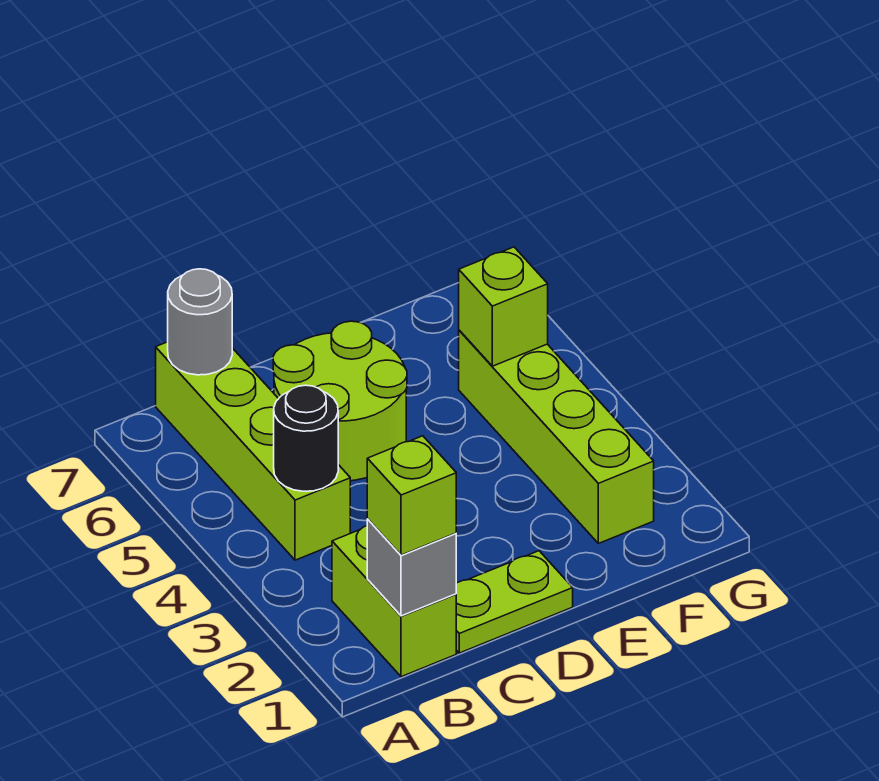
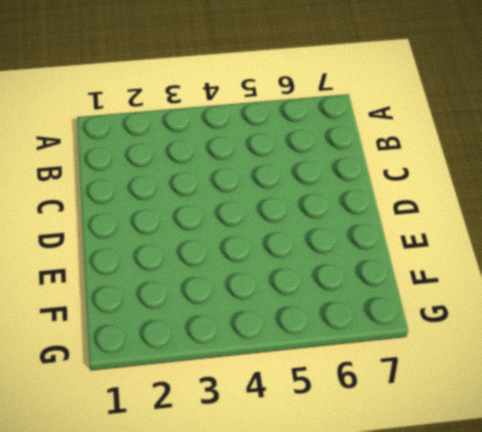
none -> lime 1x2 brick [332,526,456,677]
none -> lime 1x4 brick [156,342,350,560]

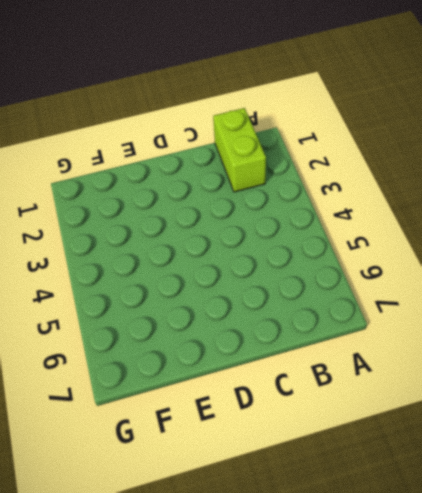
none -> lime 1x4 brick [156,342,350,560]
none -> lime 1x2 plate [456,551,573,653]

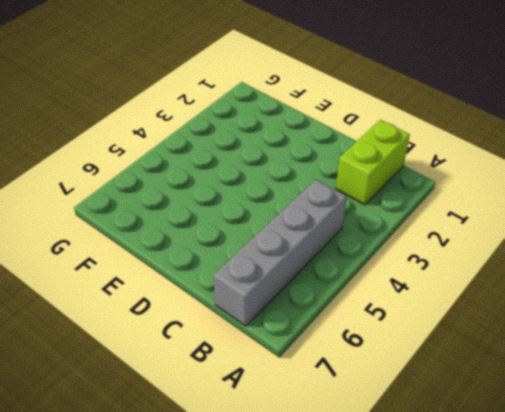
grey 1x4 brick [213,180,347,326] -> lime 1x4 brick [156,342,350,560]
none -> lime 1x2 plate [456,551,573,653]
none -> lime 2x2 round brick [273,321,407,481]

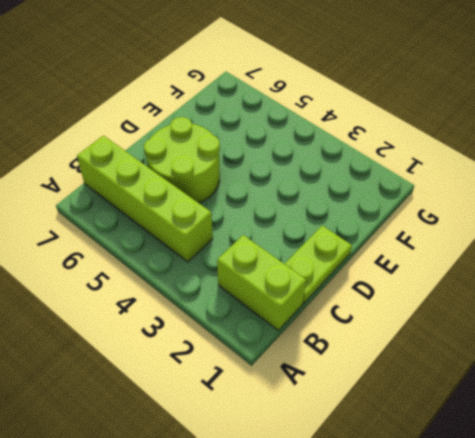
none -> lime 1x4 brick [459,330,654,543]
none -> grey 1x1 brick [367,519,456,616]

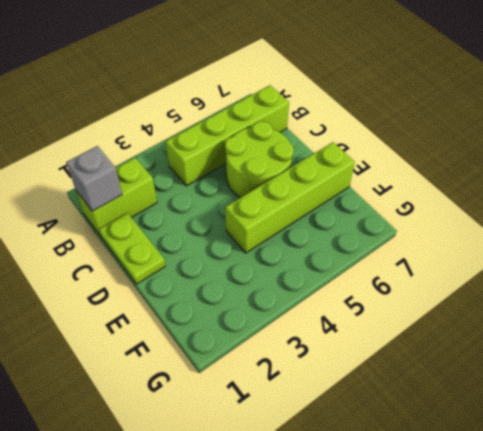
lime 1x4 brick [225,142,355,253] -> lime 1x4 brick moved to [459,330,654,543]
none -> black 1x1 round brick [274,385,338,491]
none -> grey 1x1 round brick [168,269,232,375]

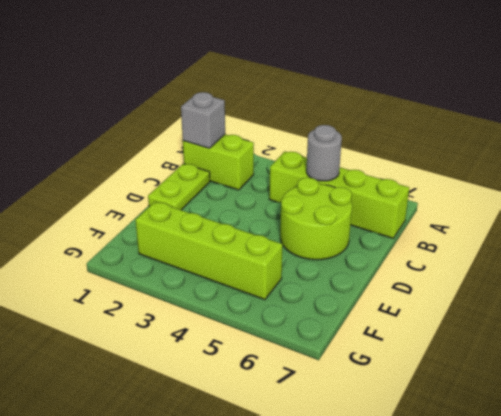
grey 1x1 round brick [306,125,342,181] -> grey 1x1 round brick moved to [168,269,232,375]
none -> black 1x1 round brick [274,385,338,491]
none -> lime 1x1 brick [459,247,548,366]

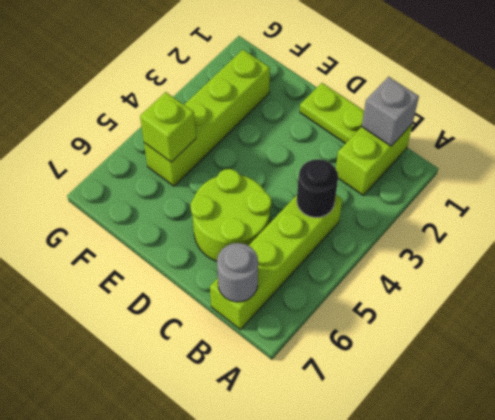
none -> lime 1x1 brick [367,436,456,555]

